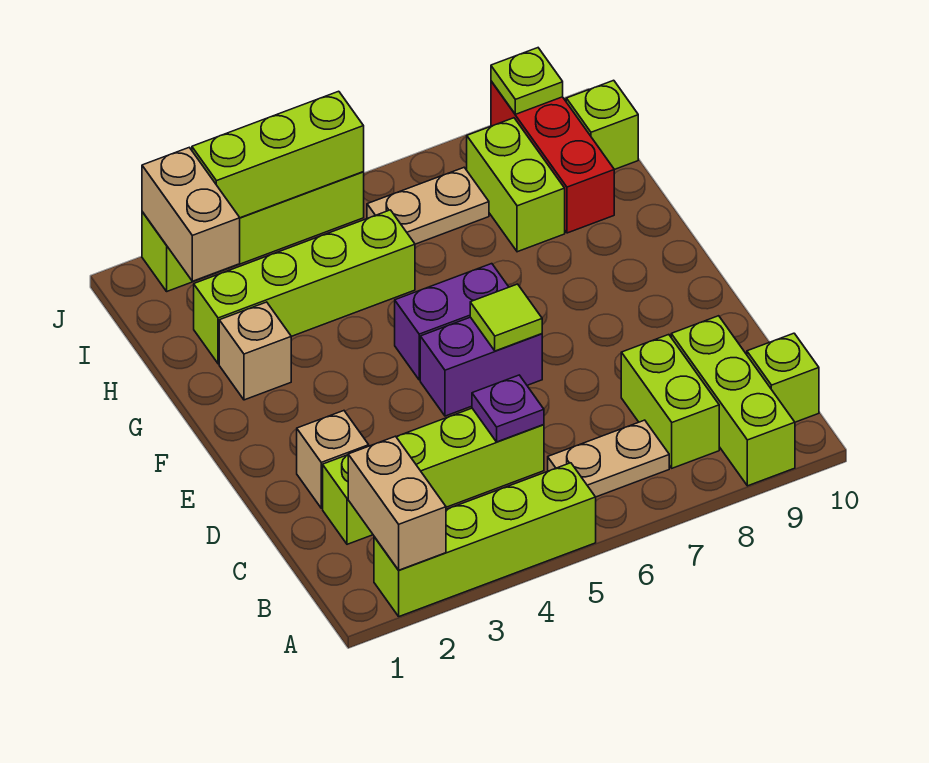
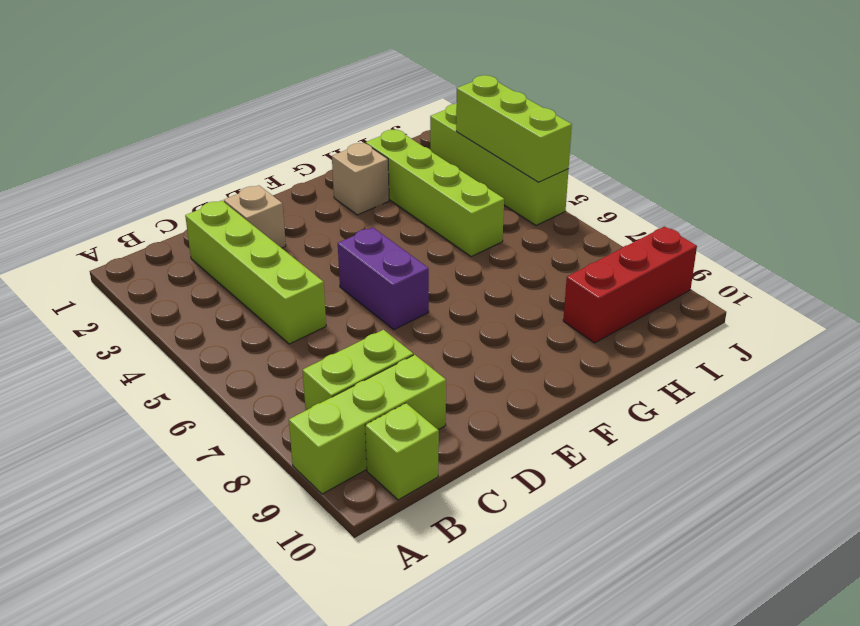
none -> lime 1x4 brick [374,463,596,616]
none -> tan 1x2 plate [548,420,669,497]
none -> purple 1x2 brick [395,264,508,380]

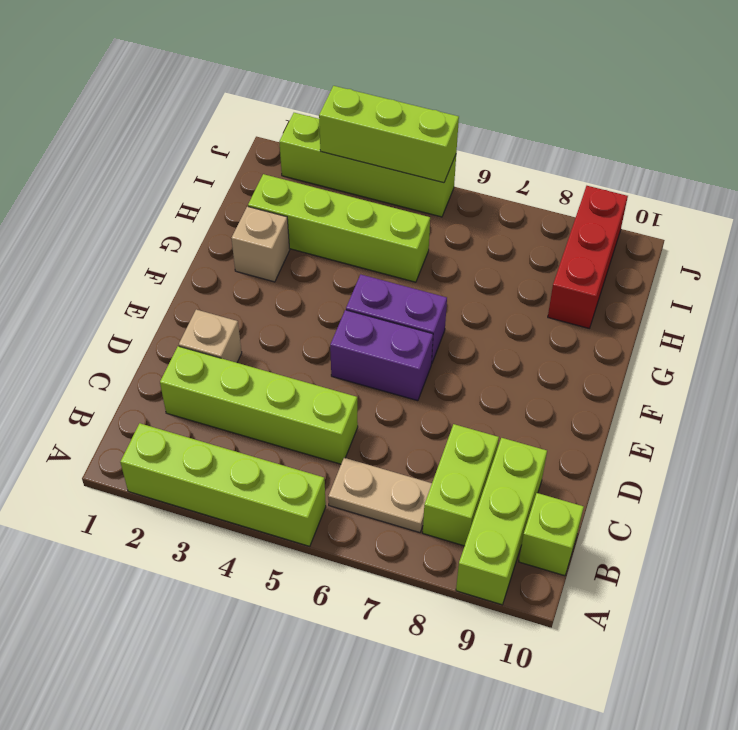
none -> lime 1x2 brick [467,118,565,252]
none -> tan 1x2 plate [367,168,489,244]
none -> lime 1x1 brick [566,80,638,170]

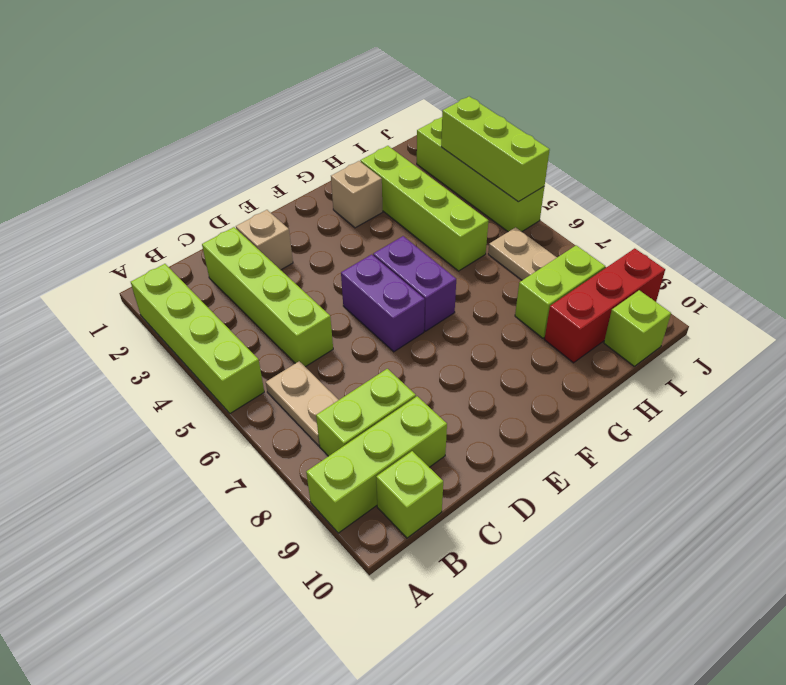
none -> tan 1x2 brick [348,436,446,570]
none -> purple 1x1 plate [472,375,544,442]
none -> lime 1x1 tile [470,284,542,351]

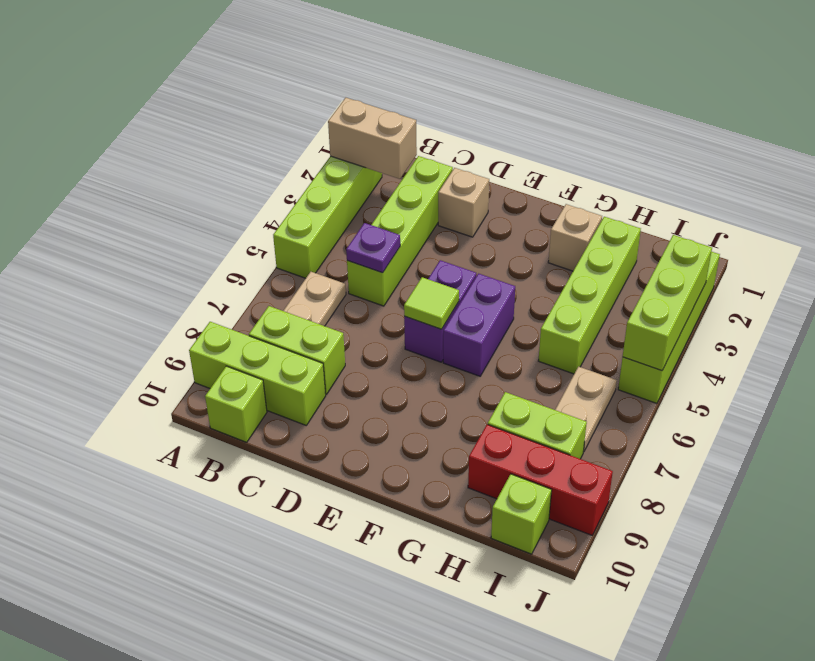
none -> tan 1x2 brick [142,147,240,281]
none -> lime 1x1 plate [491,48,563,114]

